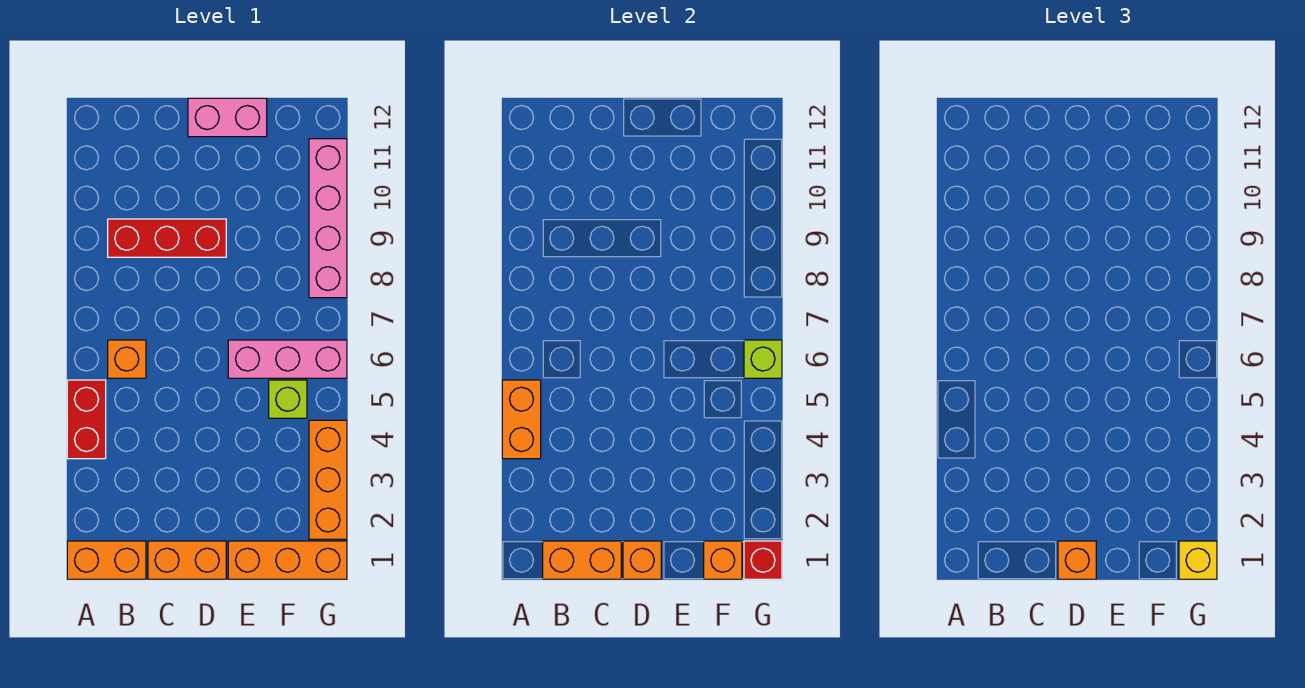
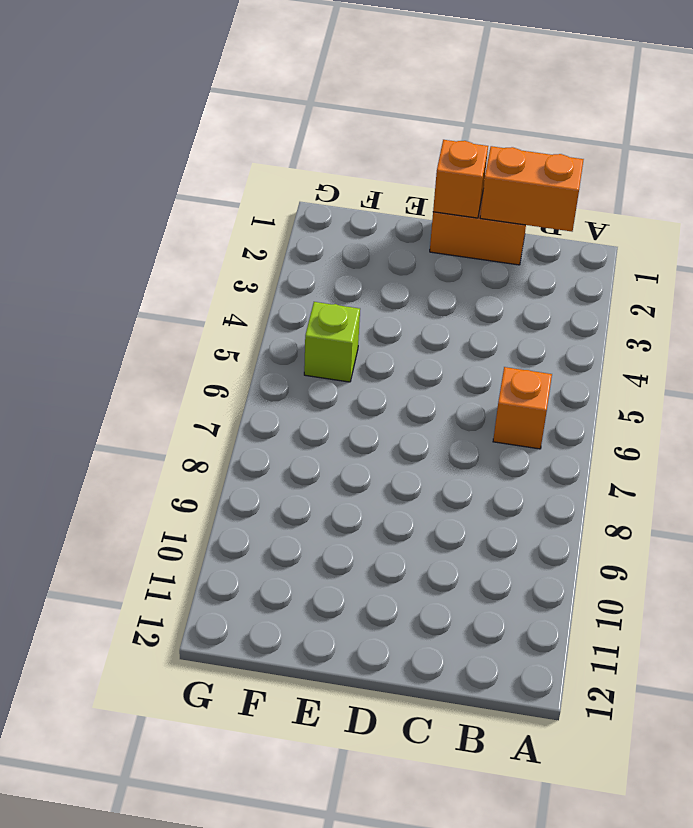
none -> orange 1x2 brick [67,541,146,579]
none -> red 1x2 brick [67,380,106,459]
none -> red 1x3 brick [108,219,226,257]

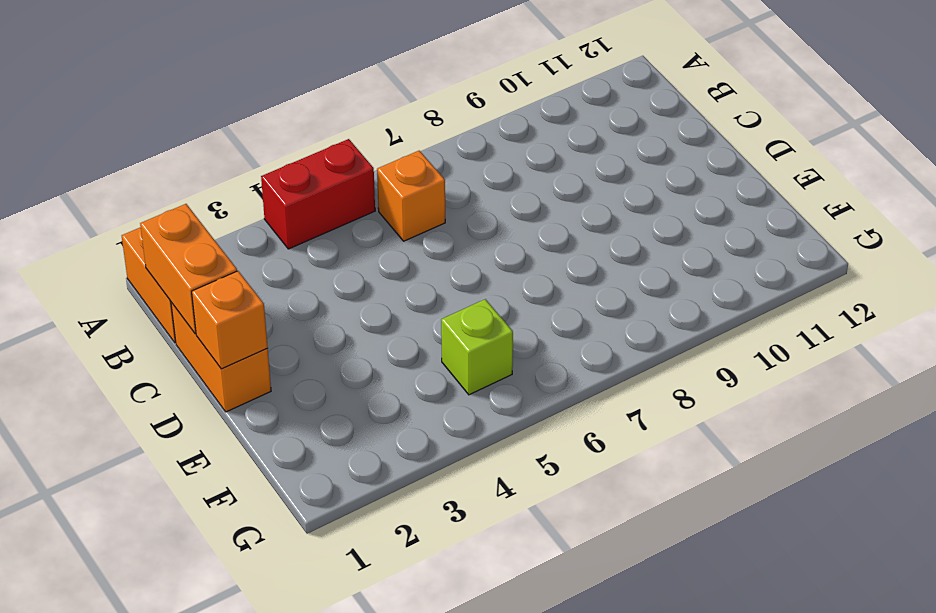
none -> red 1x3 brick [108,219,226,257]
none -> pink 1x2 brick [188,98,267,137]
none -> orange 1x3 brick [228,541,347,579]

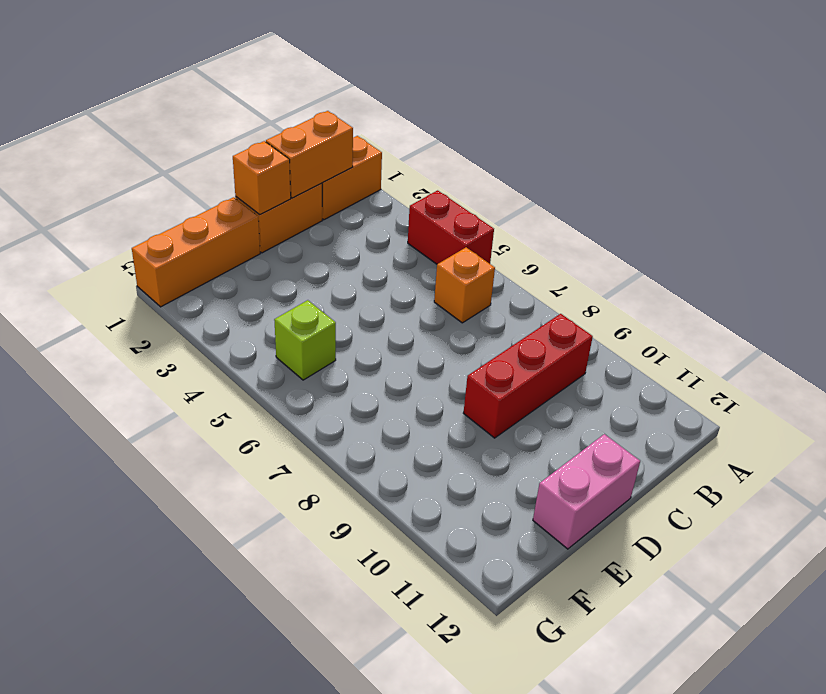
none -> pink 1x3 brick [228,340,347,378]
none -> orange 1x3 brick [309,420,347,539]
none -> pink 1x4 brick [309,139,347,298]

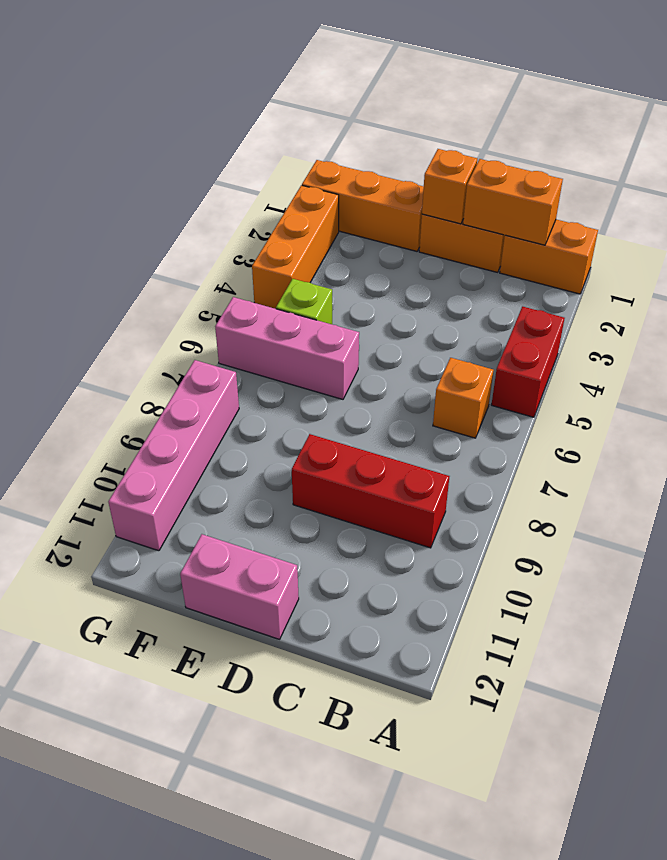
none -> orange 1x2 brick [502,380,541,459]
none -> orange 1x1 brick [704,541,742,579]
none -> red 1x1 brick [744,541,782,579]

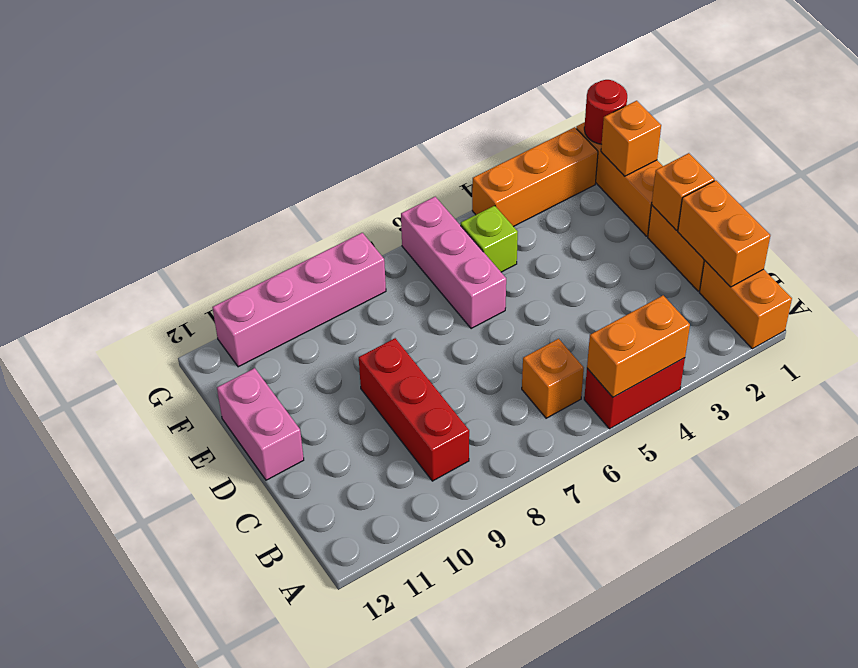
red 1x1 round brick [584,80,627,144] -> red 1x1 brick [744,541,782,579]
none -> lime 1x1 brick [744,340,782,378]
none -> orange 1x1 brick [1058,541,1096,579]
none -> yellow 1x1 brick [1179,541,1217,579]

